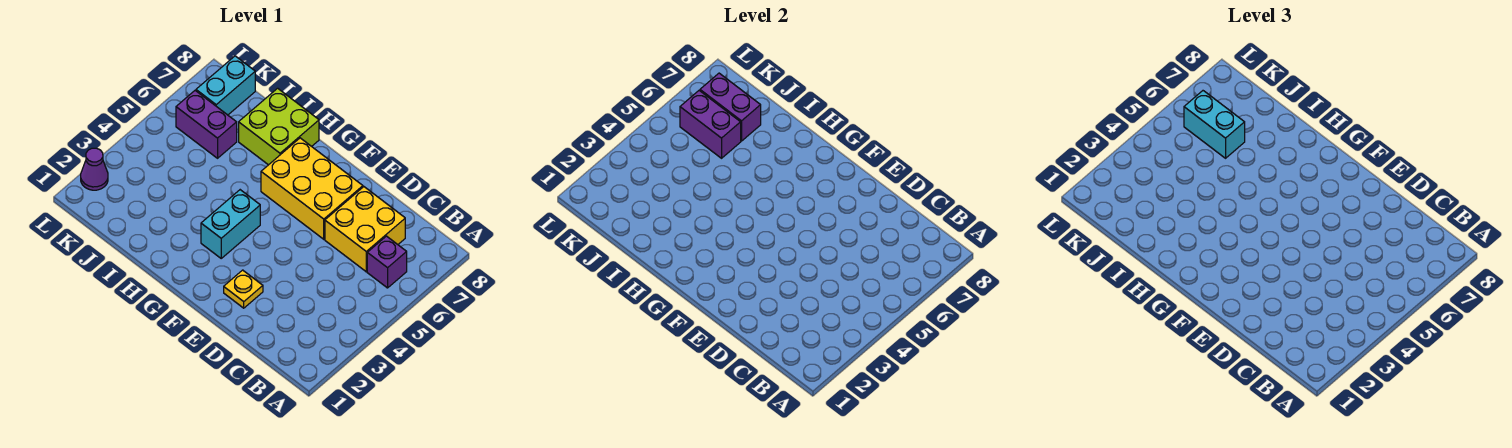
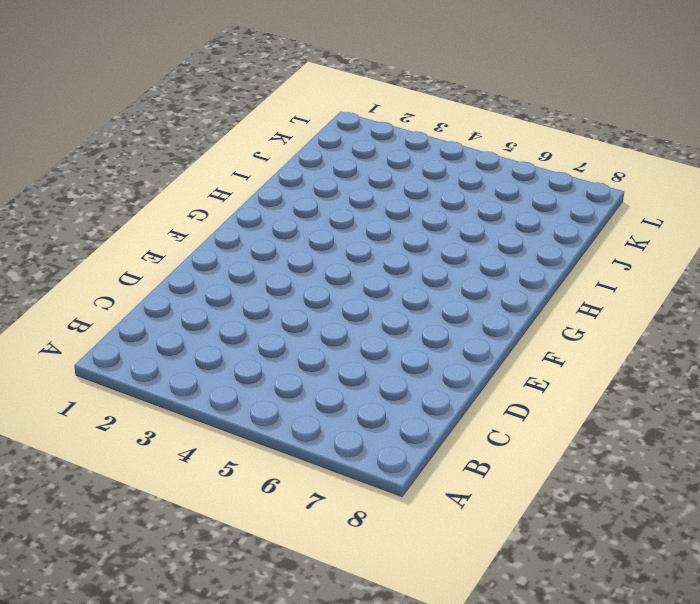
none -> purple 1x1 brick [367,236,407,288]
none -> yellow 2x2 brick [325,187,405,272]
none -> yellow 1x1 plate [224,270,263,308]

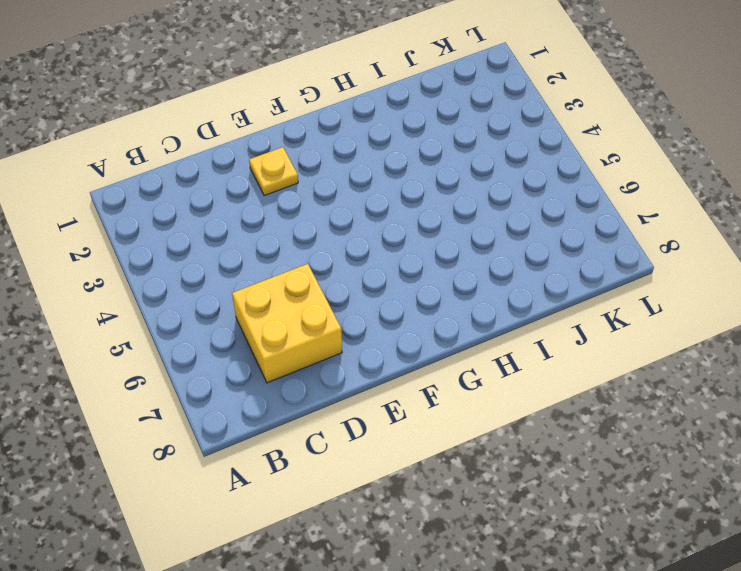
none -> purple 1x1 brick [367,236,407,288]
none -> yellow 2x3 brick [261,138,363,239]
none -> cyan 1x2 brick [201,190,260,258]

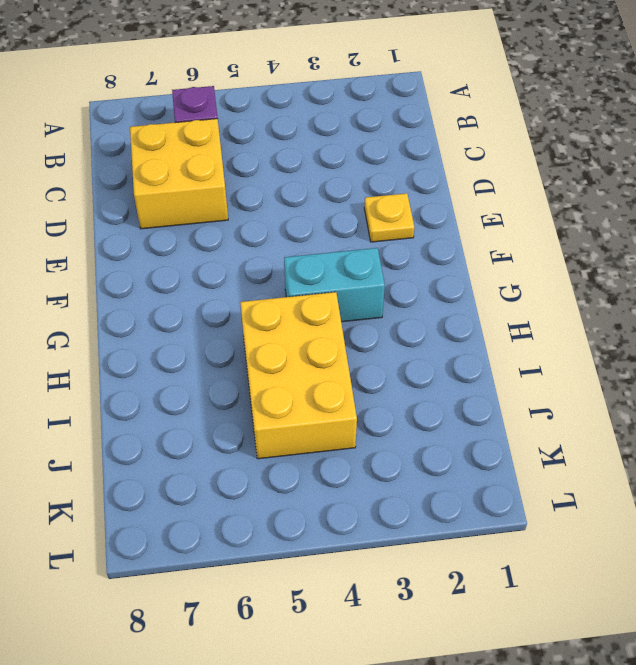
yellow 2x3 brick [240,292,357,459] -> yellow 2x3 brick moved to [261,138,363,239]
none -> lime 2x2 brick [239,88,319,165]
none -> purple 1x2 brick [176,91,237,158]
none -> cyan 1x2 brick [196,56,255,115]

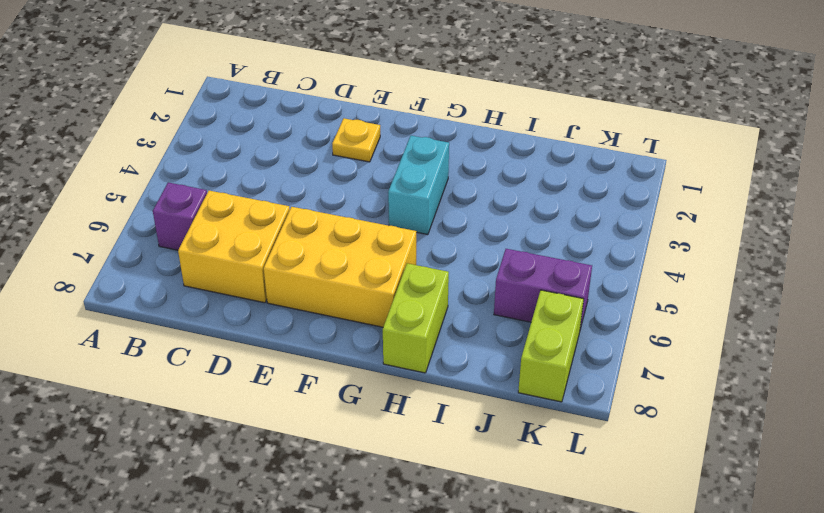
lime 1x2 brick [383,263,449,373] -> lime 2x2 brick [239,88,319,165]
lime 1x2 brick [518,290,584,402] -> cyan 1x2 brick [196,56,255,115]
none -> purple 1x1 cone [81,148,108,190]
none -> purple 1x2 brick [680,91,741,158]
none -> purple 1x2 brick [700,73,761,141]

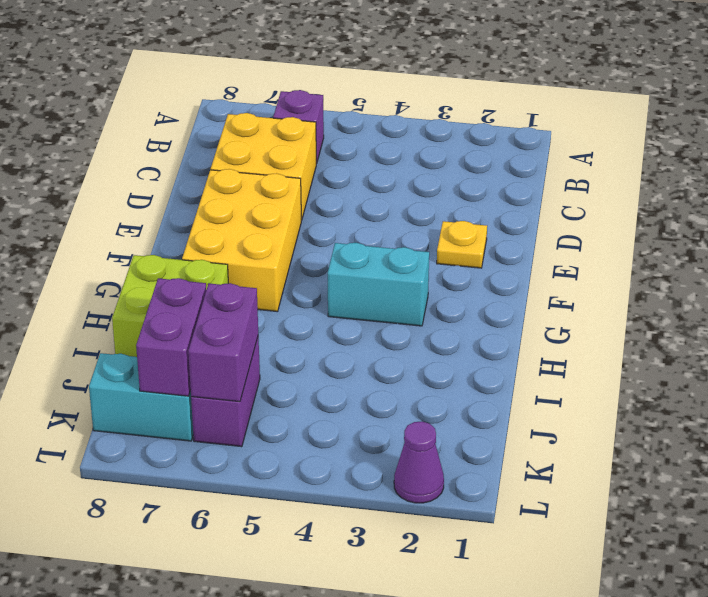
none -> cyan 1x2 brick [1184,91,1245,158]

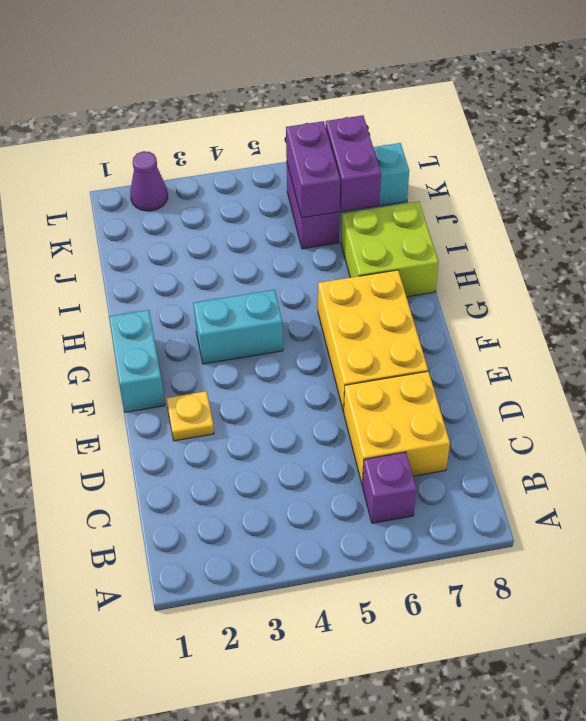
cyan 1x2 brick [109,310,165,412] -> cyan 1x2 brick moved to [1184,91,1245,158]

